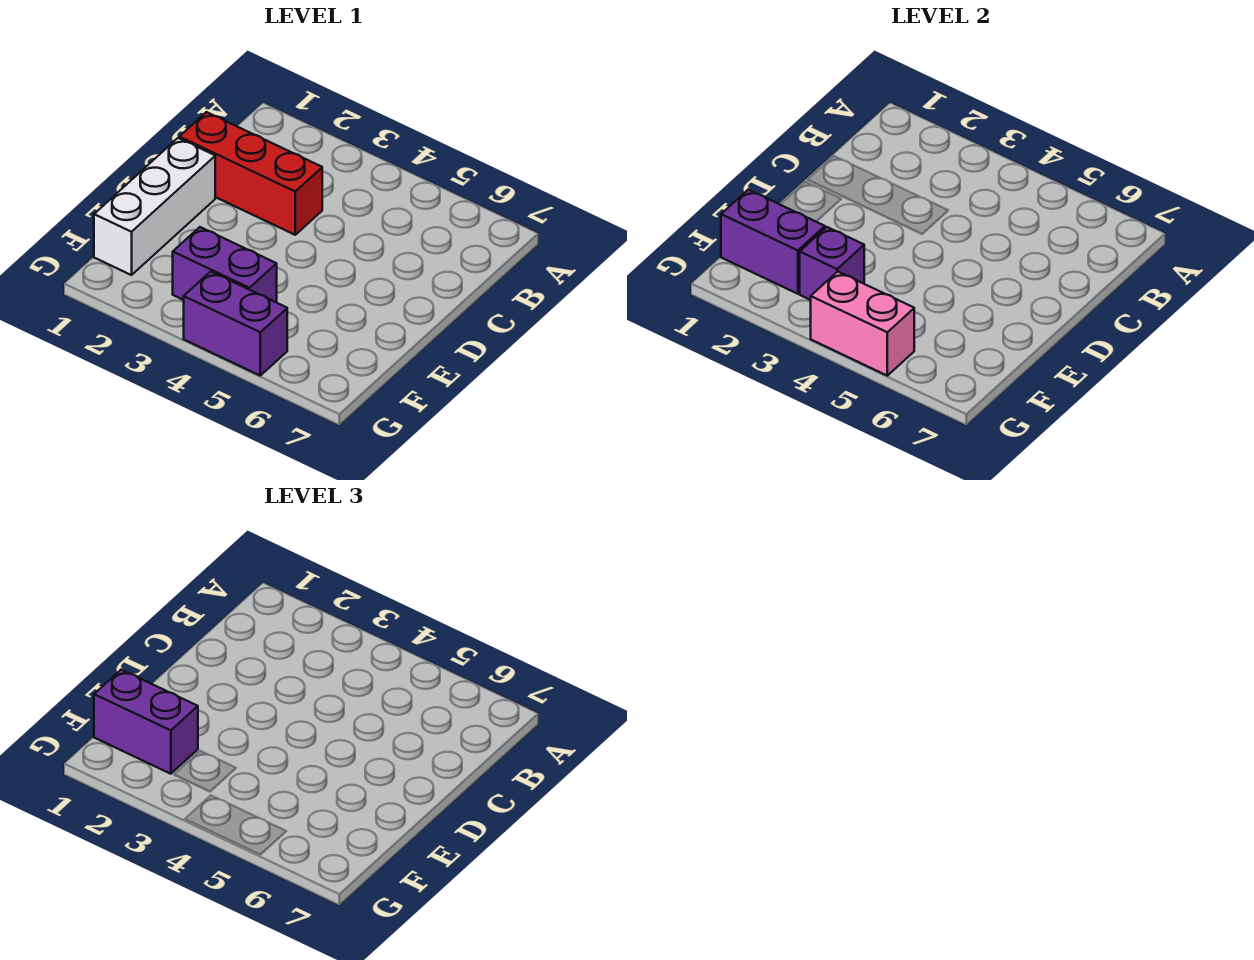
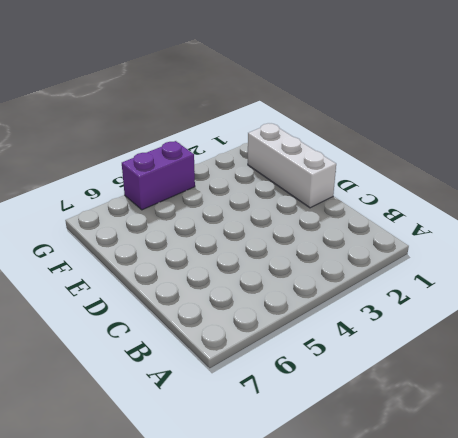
none -> red 1x3 brick [179,112,322,235]
none -> purple 1x2 brick [173,227,277,302]

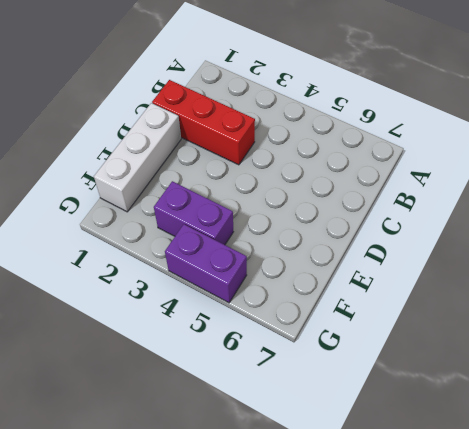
none -> purple 1x2 brick [721,190,825,294]
none -> purple 1x1 brick [800,227,864,300]

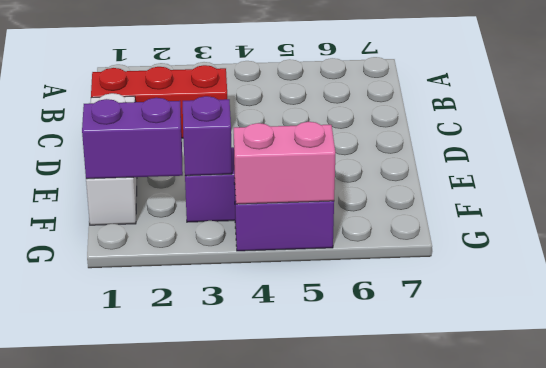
none -> purple 1x2 brick [94,670,198,774]

